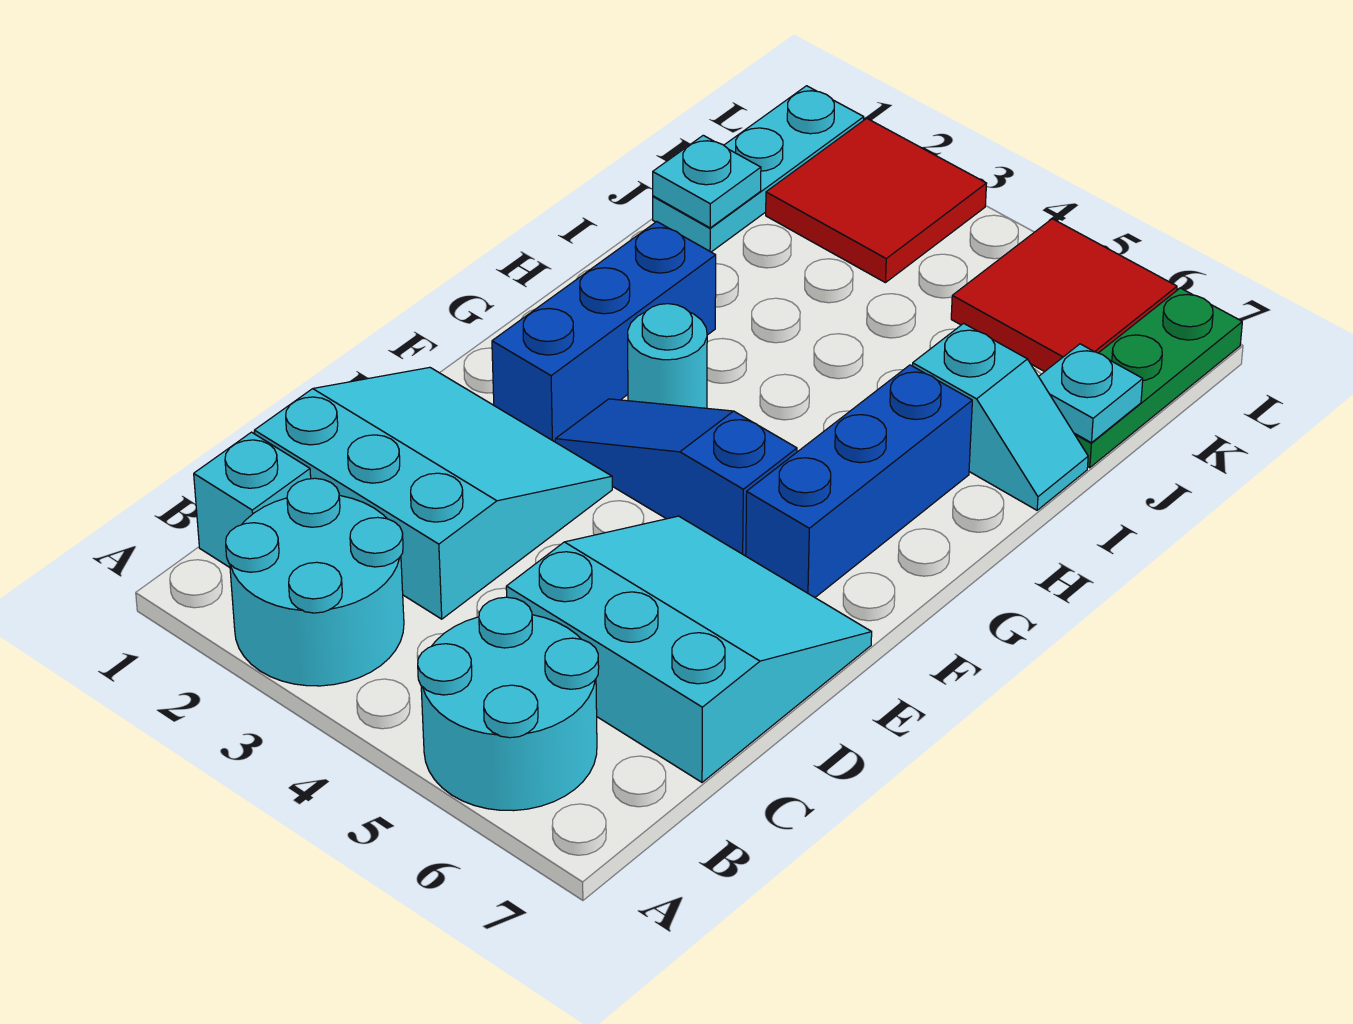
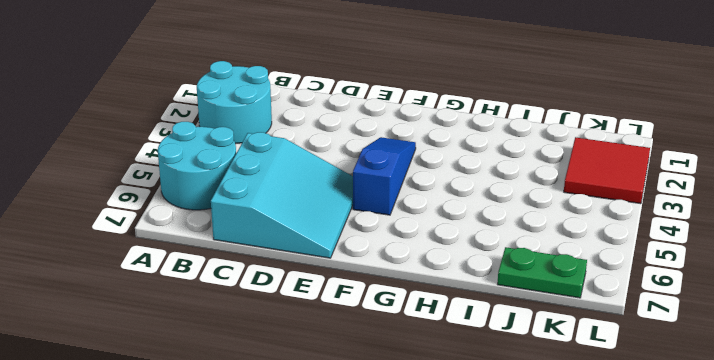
green 1x2 plate [497,247,587,298] -> green 1x3 plate [1074,288,1242,468]
none -> cyan 1x1 brick [194,432,311,567]
none -> cyan 3x3 slope [254,367,612,619]
none -> blue 1x3 brick [492,222,716,442]

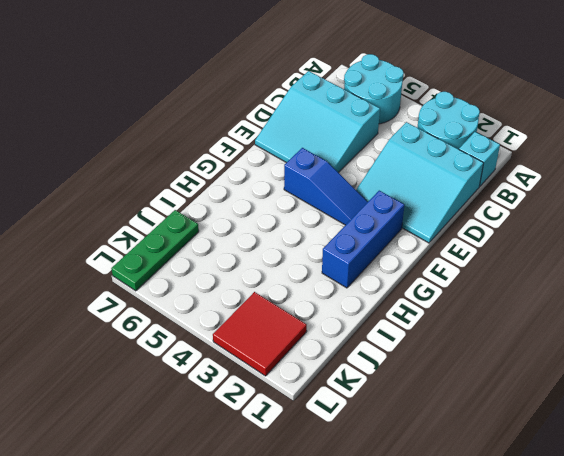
none -> blue 1x3 brick [746,365,972,597]
none -> cyan 1x1 round brick [628,304,707,408]
none -> cyan 1x2 slope [913,323,1088,510]

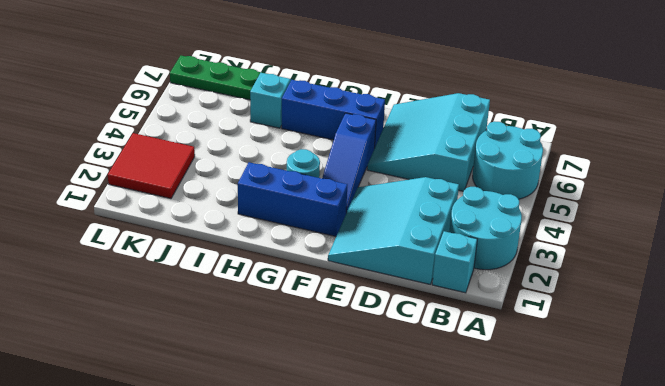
none -> cyan 1x3 plate [653,86,864,252]
none -> red 2x2 tile [951,219,1177,372]
none -> cyan 1x1 plate [653,135,761,228]

